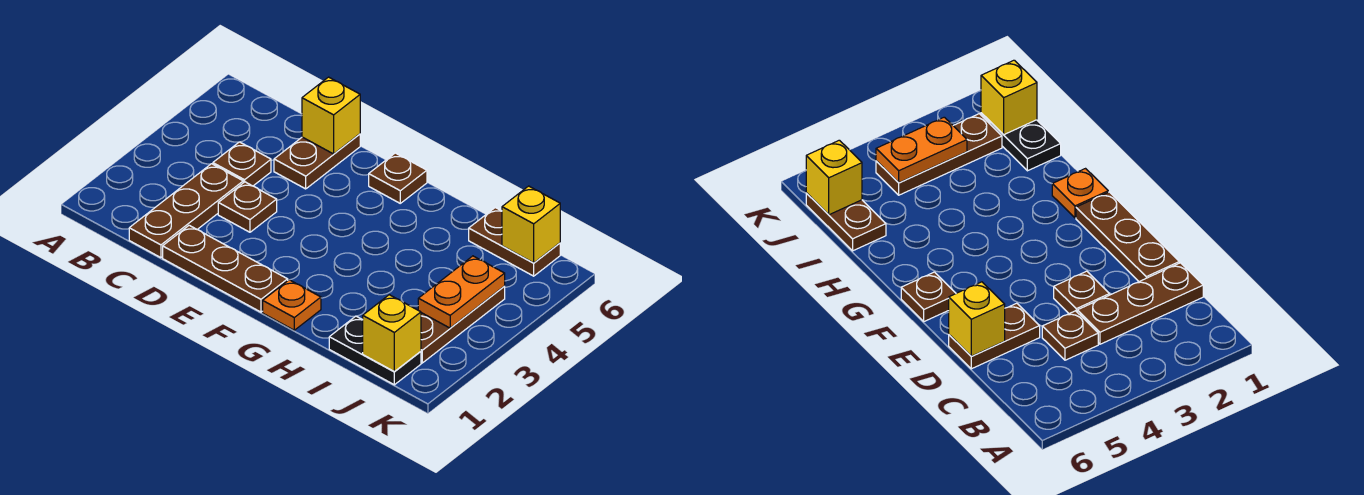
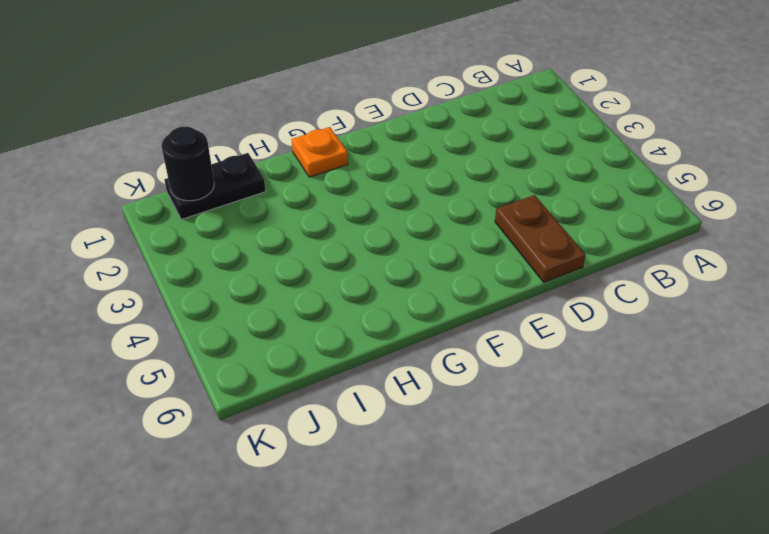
black 1x1 round brick [162,127,214,201] -> yellow 1x1 brick [363,295,421,371]
none -> brown 1x3 plate [129,164,243,258]
none -> brown 1x1 plate [213,142,271,186]
none -> brown 1x3 plate [163,225,288,312]

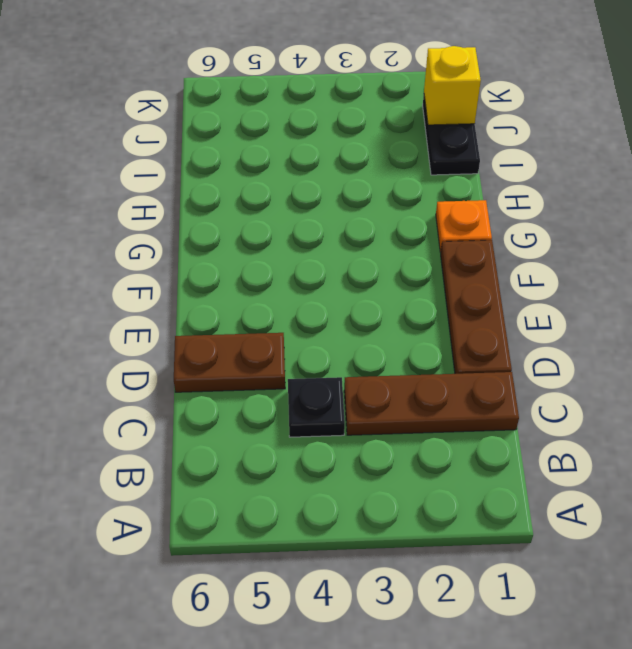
black 1x1 plate [288,377,345,437] -> brown 1x1 plate [213,142,271,186]
none -> brown 1x1 plate [218,182,277,232]
none -> brown 1x1 plate [369,153,427,203]
none -> brown 1x2 plate [469,208,560,276]

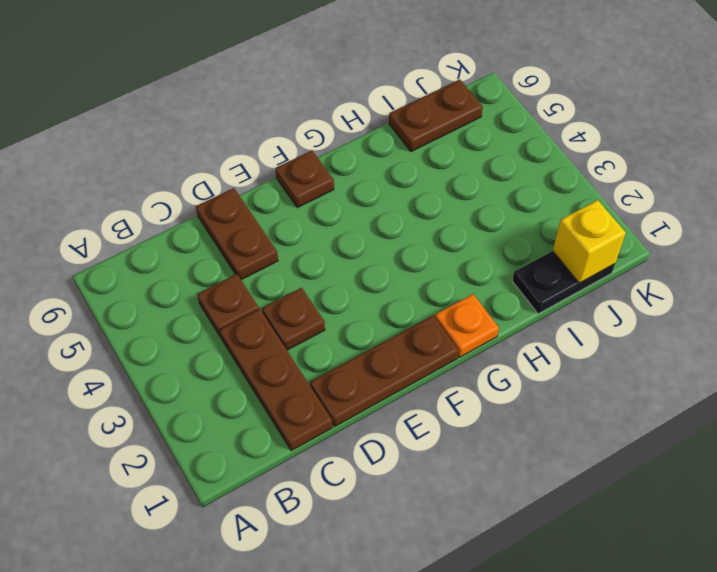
none -> brown 1x3 plate [421,287,505,363]
none -> yellow 1x1 brick [302,77,360,154]
none -> orange 1x2 plate [418,256,505,328]

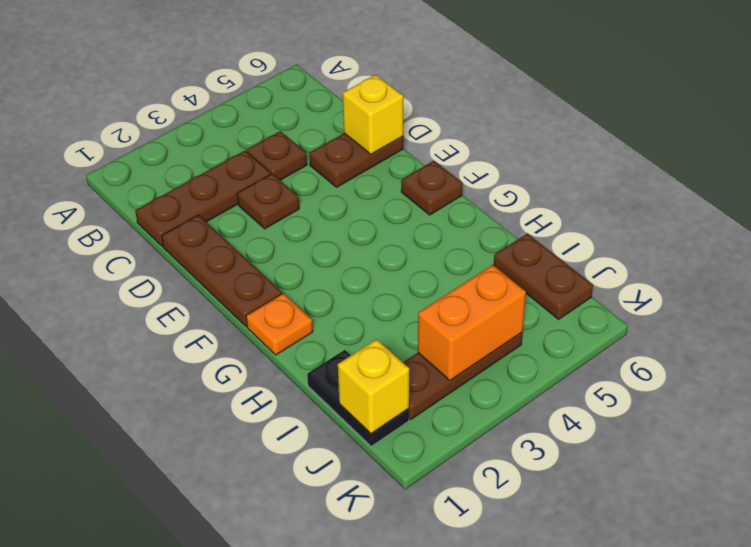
orange 1x2 brick [418,265,526,380] -> orange 1x2 plate [418,256,505,328]
none -> yellow 1x1 brick [502,186,560,263]

